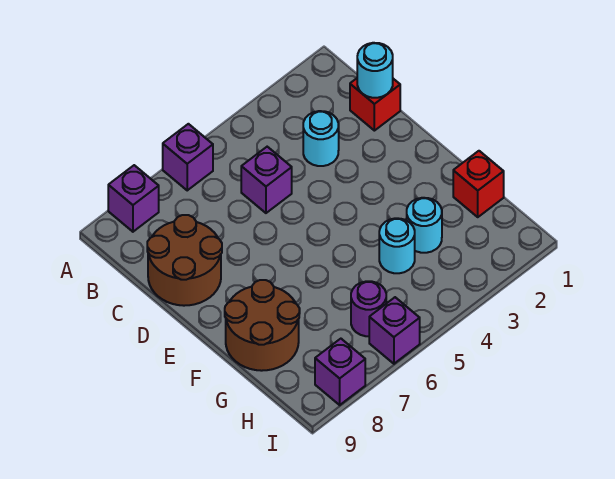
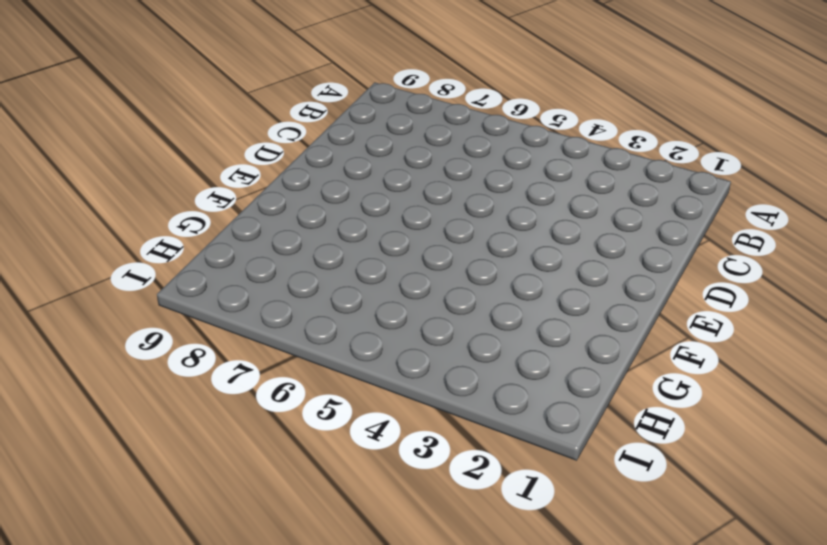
none -> purple 1x1 brick [163,124,213,190]
none -> purple 1x1 brick [108,165,159,232]
none -> red 1x1 brick [350,78,400,131]

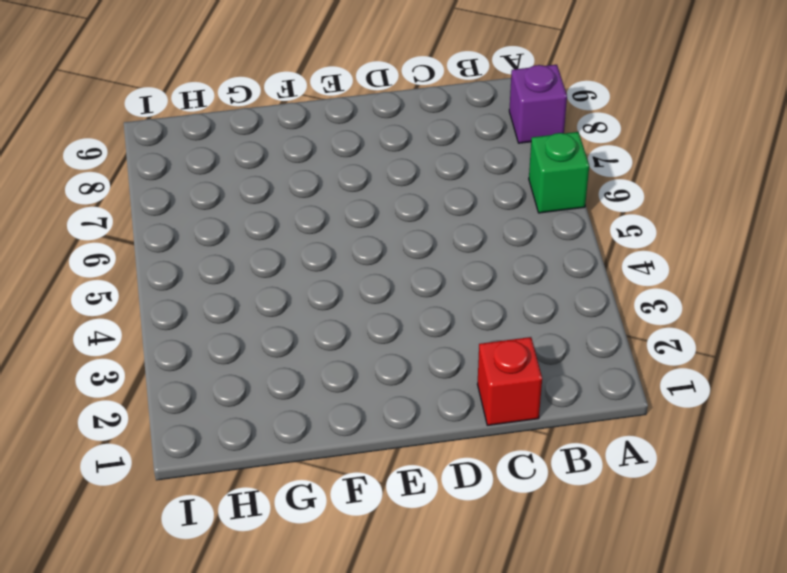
green 1x1 brick [529,132,589,213] -> purple 1x1 brick [163,124,213,190]
none -> cyan 1x1 round brick [303,111,339,166]
none -> purple 1x1 brick [241,147,292,213]
none -> brown 2x2 round brick [147,215,222,306]

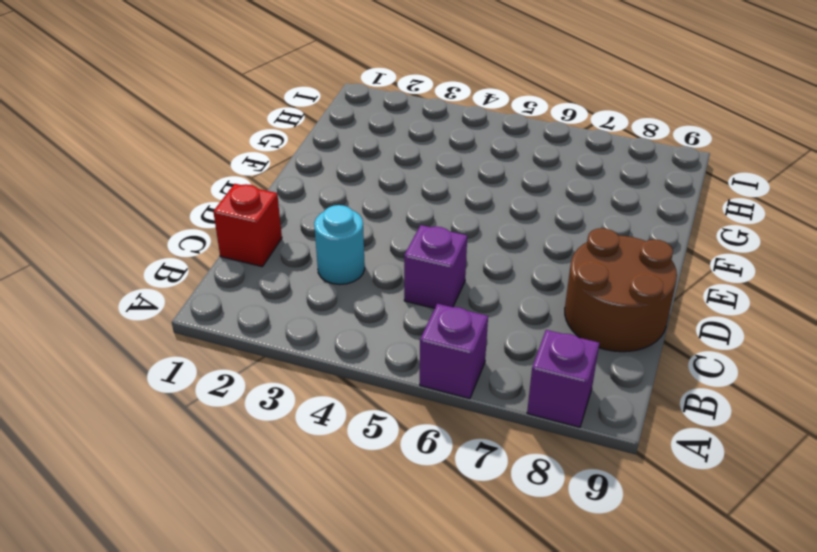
none -> brown 2x2 round brick [225,280,300,371]
none -> red 1x1 brick [453,151,504,217]
none -> cyan 1x1 round brick [407,198,442,253]

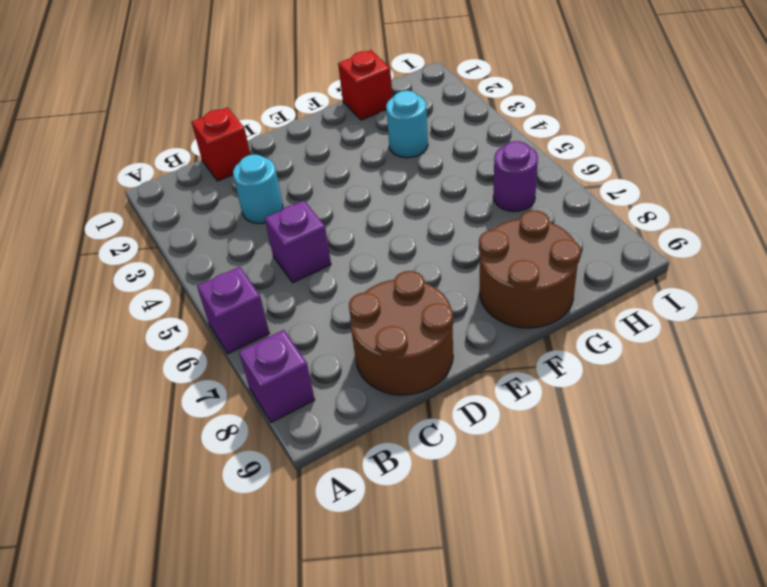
none -> cyan 1x1 round brick [379,218,415,273]
none -> purple 1x1 brick [369,297,420,364]
none -> purple 1x1 brick [315,339,365,405]

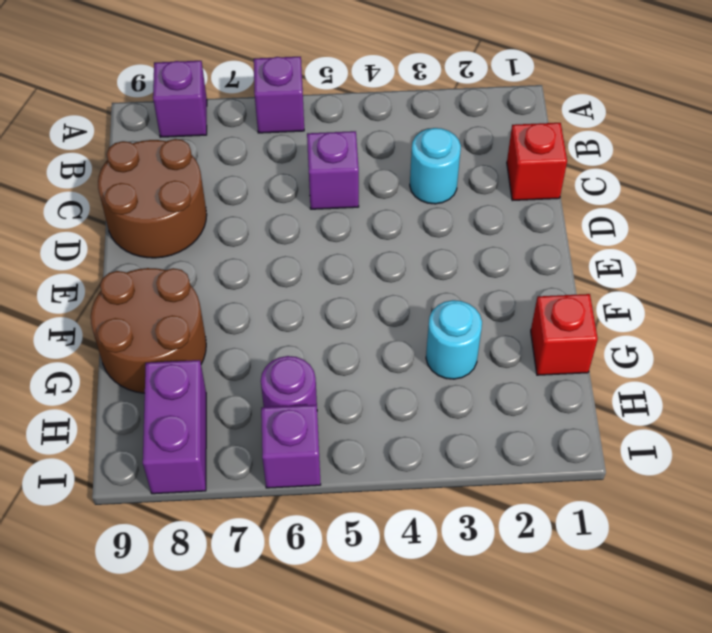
purple 1x2 brick [143,360,206,494] -> purple 1x1 brick [315,339,365,405]
none -> cyan 1x1 round brick [379,218,415,273]
none -> cyan 1x1 round brick [357,43,393,98]

